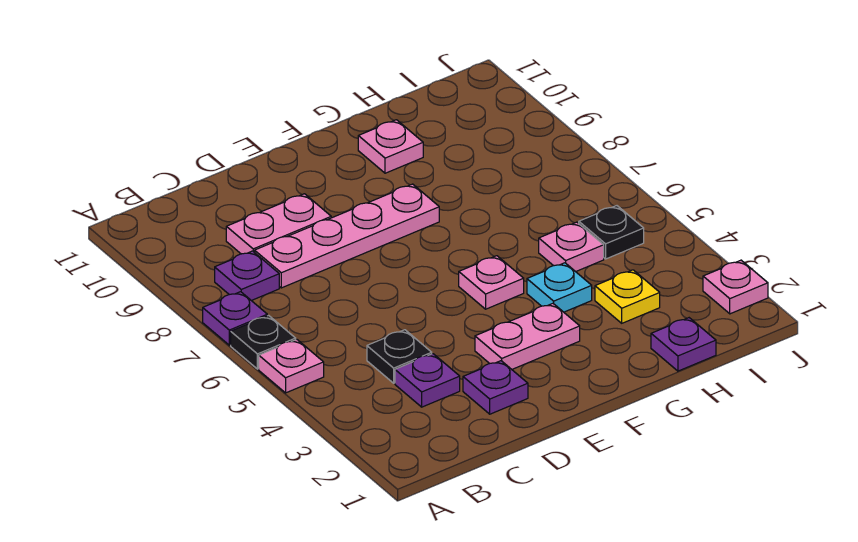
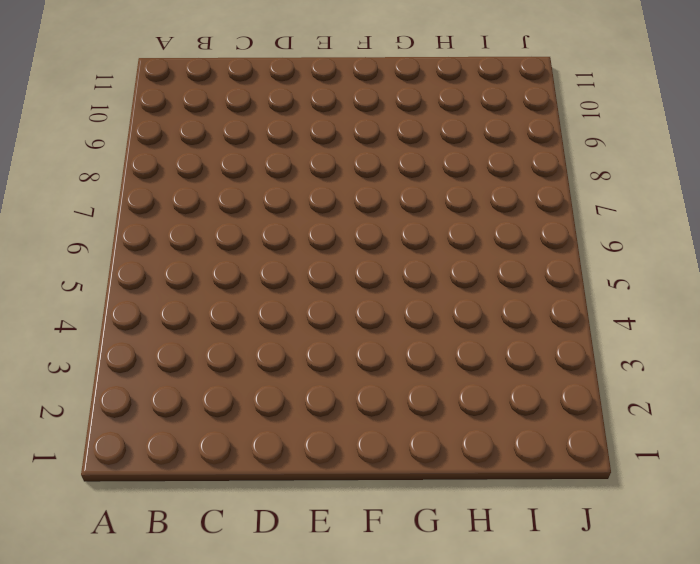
none -> pink 1x1 plate [259,339,324,393]
none -> black 1x1 plate [231,316,296,369]
none -> purple 1x1 plate [203,292,267,345]

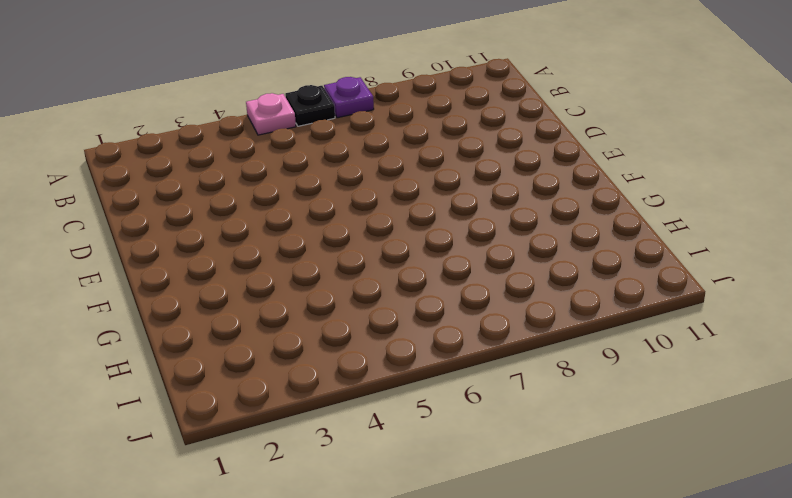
none -> purple 1x1 plate [215,251,279,301]
none -> purple 1x1 plate [395,354,460,407]
none -> black 1x1 plate [367,330,432,383]

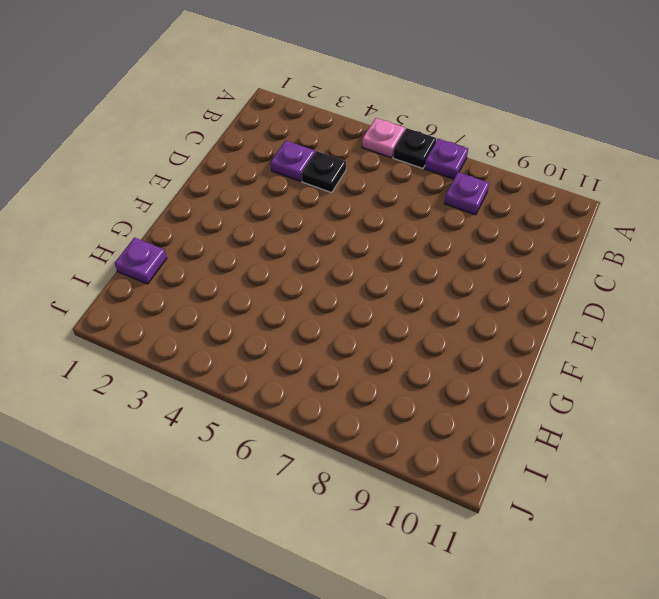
none -> pink 1x4 plate [255,184,439,288]
none -> pink 1x2 plate [226,194,331,254]
none -> purple 1x1 plate [463,361,528,414]

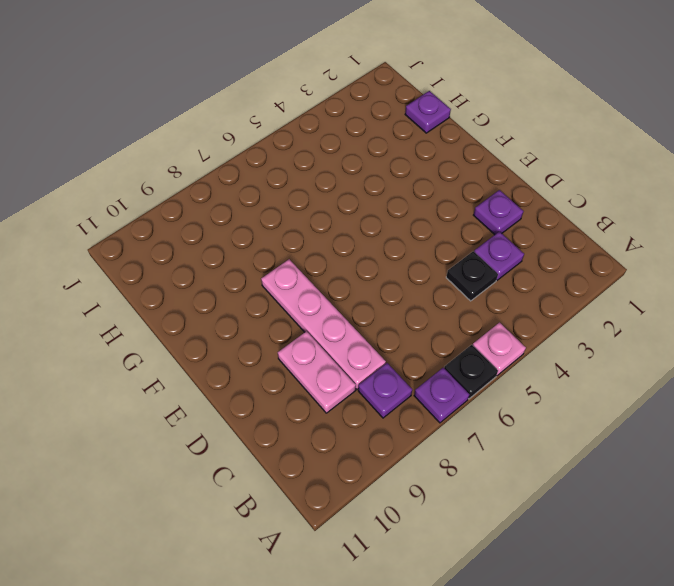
none -> pink 1x2 plate [475,303,580,369]
none -> pink 1x1 plate [459,256,524,309]
none -> cyan 1x1 plate [527,263,592,312]

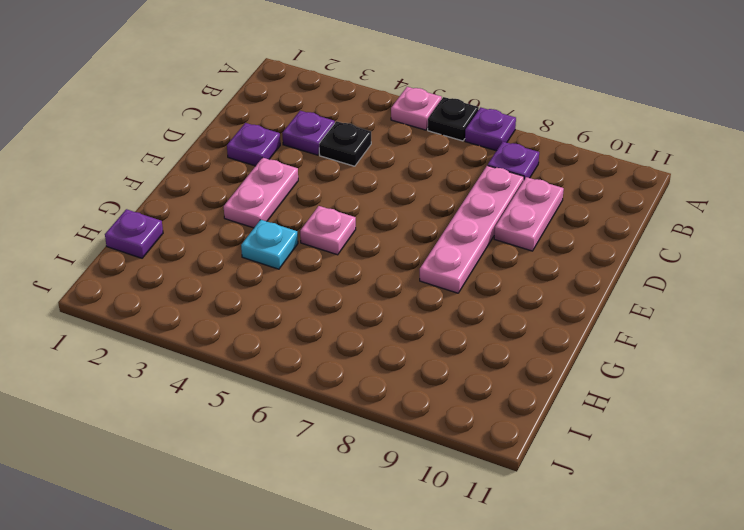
none -> pink 1x1 plate [358,120,423,173]
none -> yellow 1x1 plate [595,270,660,323]
none -> pink 1x1 plate [539,222,604,272]

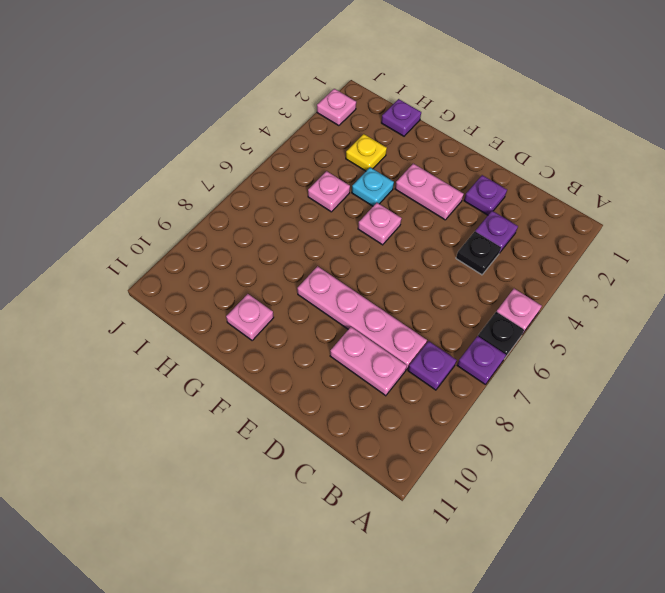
none -> black 1x1 plate [579,206,644,259]

